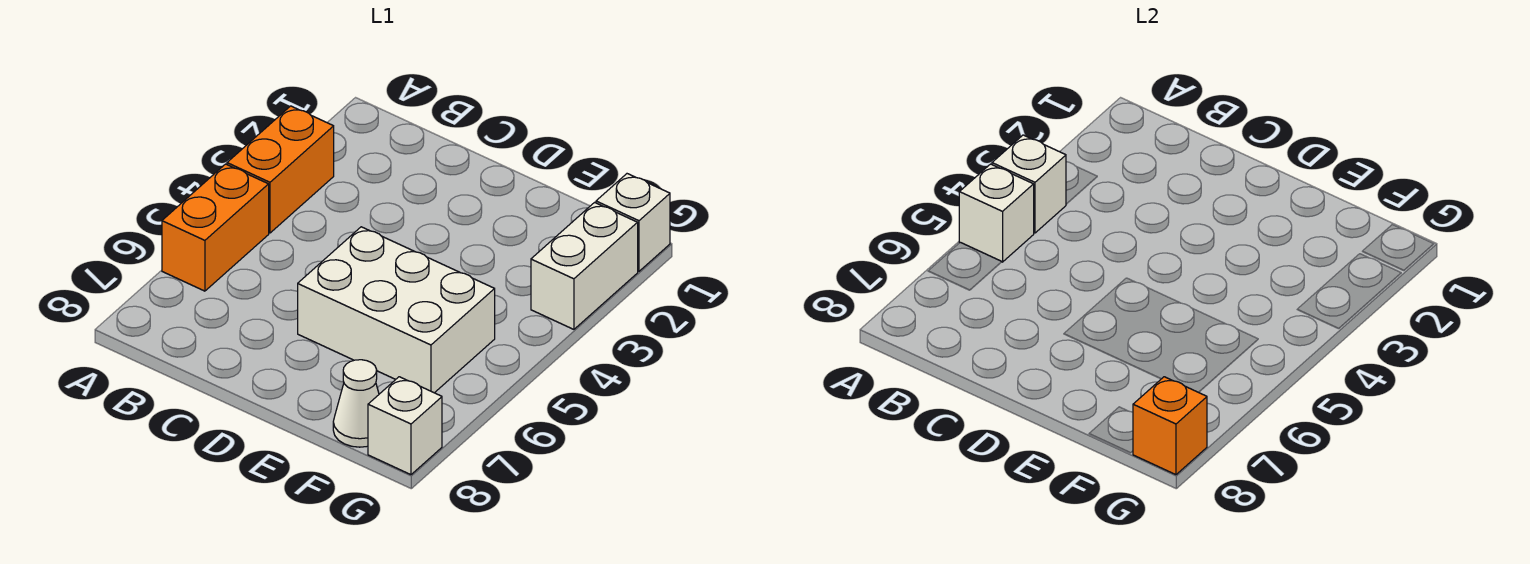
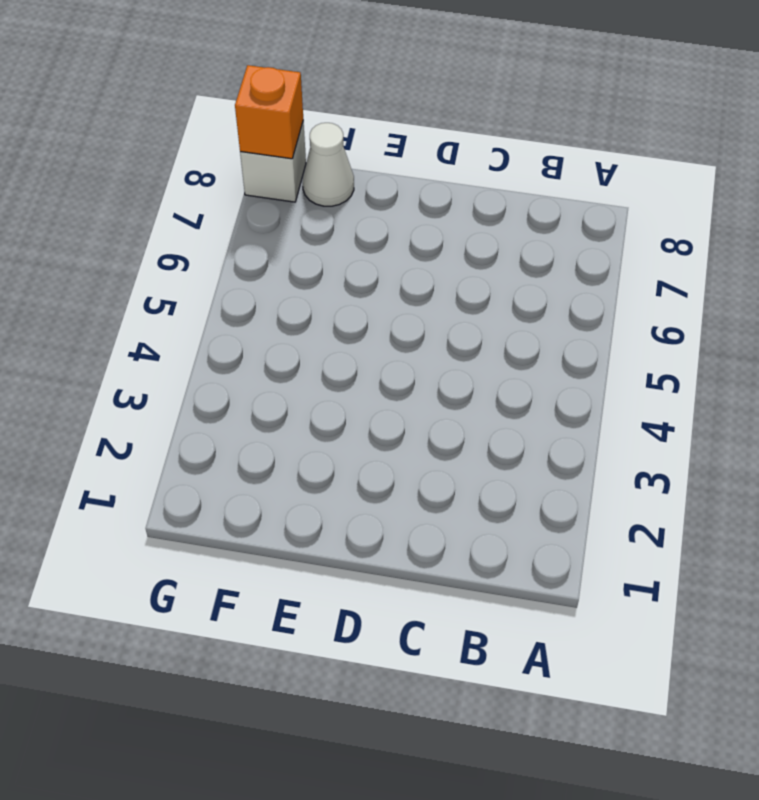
none -> orange 1x2 brick [227,106,334,233]
none -> orange 1x2 brick [162,164,269,291]

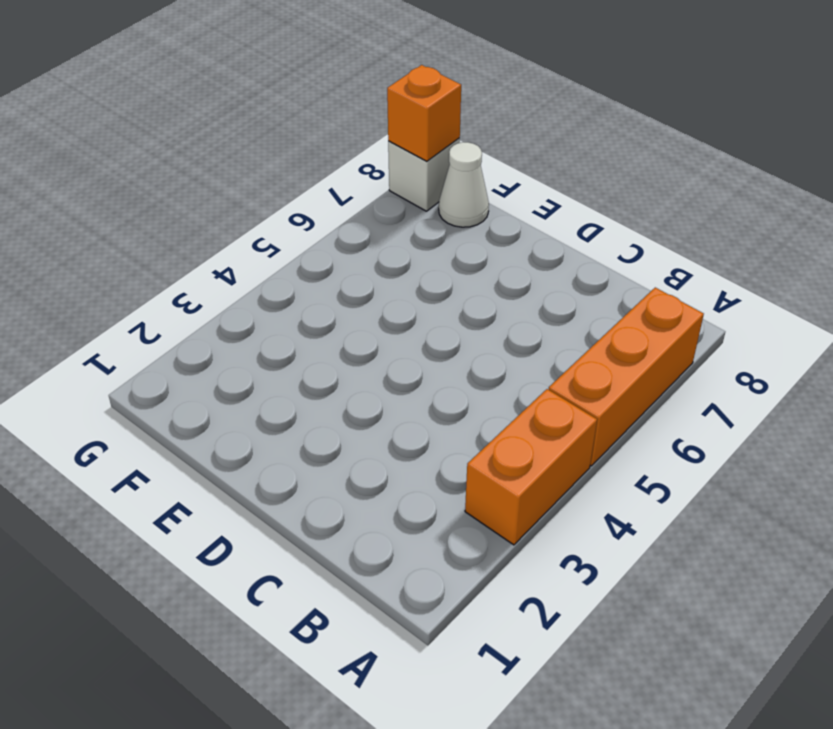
orange 1x3 brick [549,288,704,466] -> orange 1x2 brick [162,164,269,291]
none -> white 2x3 brick [298,227,495,393]
none -> white 1x1 brick [596,174,670,271]

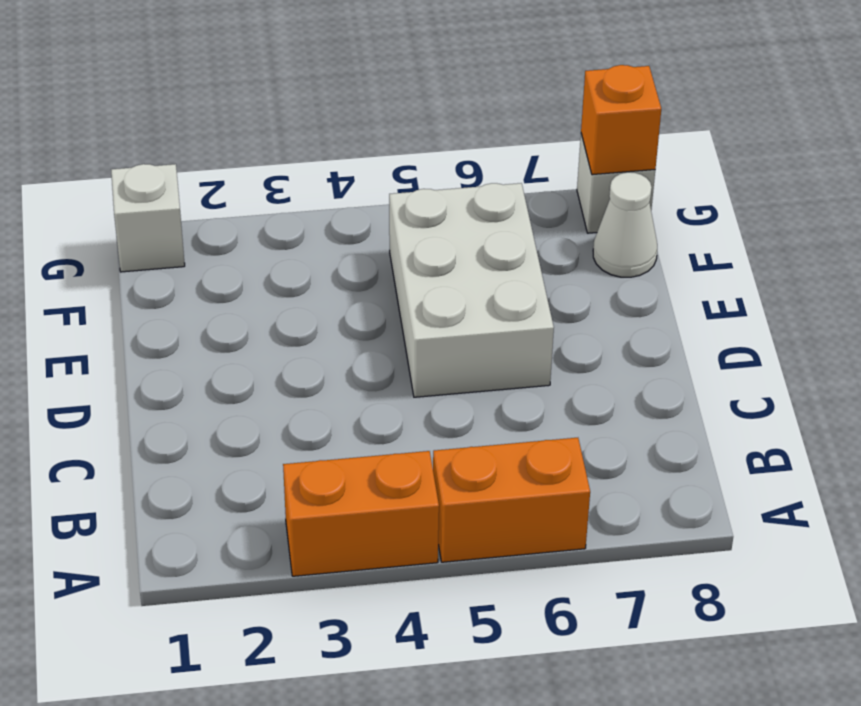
none -> white 1x2 brick [531,203,638,329]
none -> white 1x1 brick [992,135,1066,233]

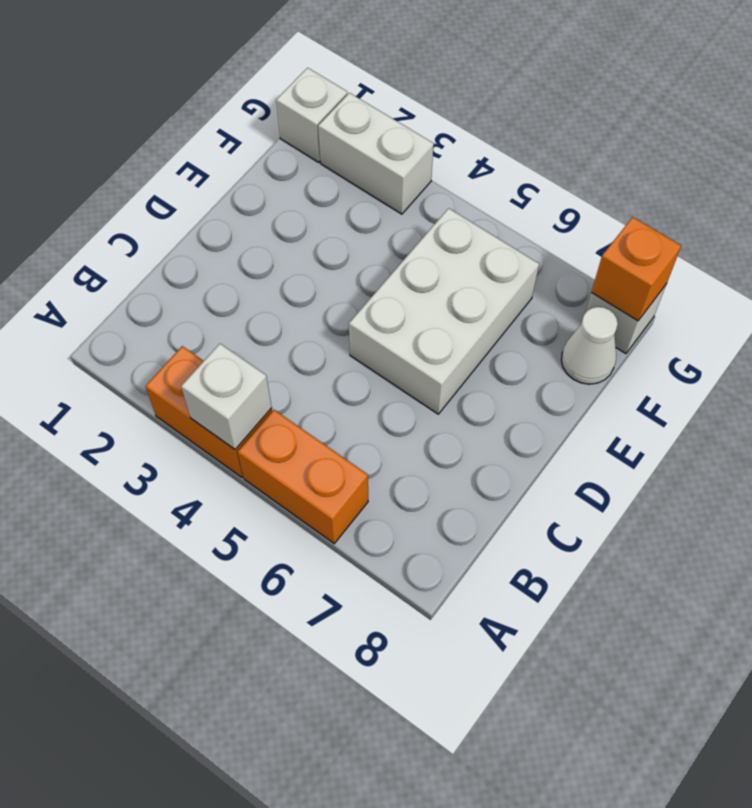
none -> white 1x1 brick [959,164,1034,262]

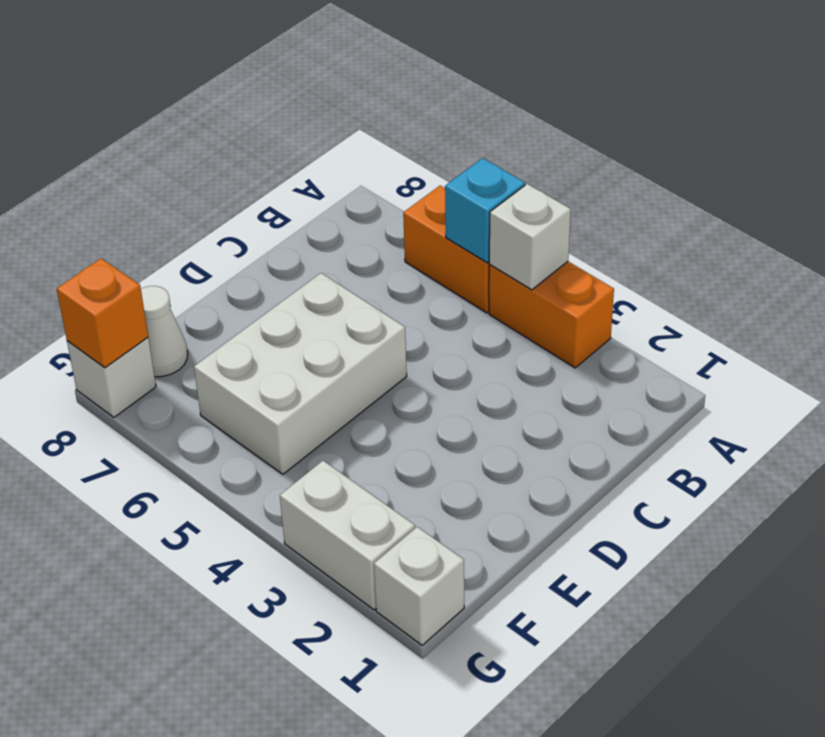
cyan 1x1 brick [445,158,525,263] -> white 1x1 brick [959,164,1034,262]

